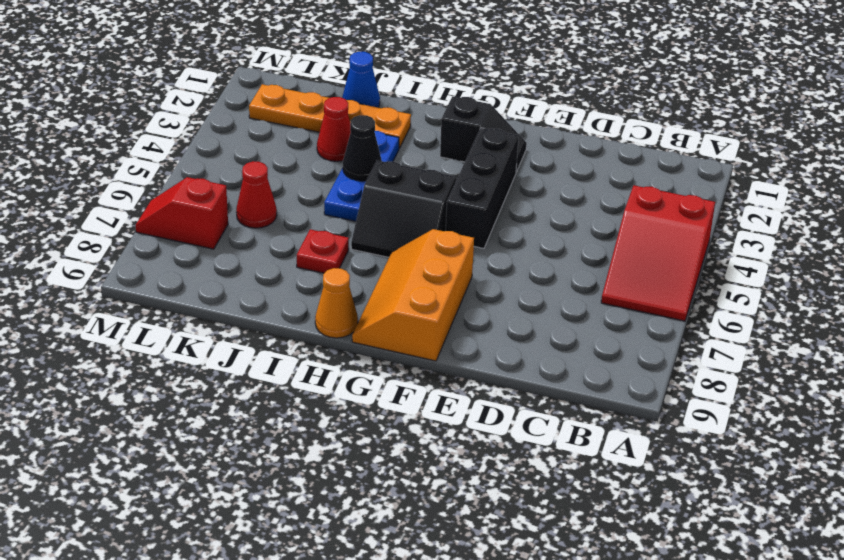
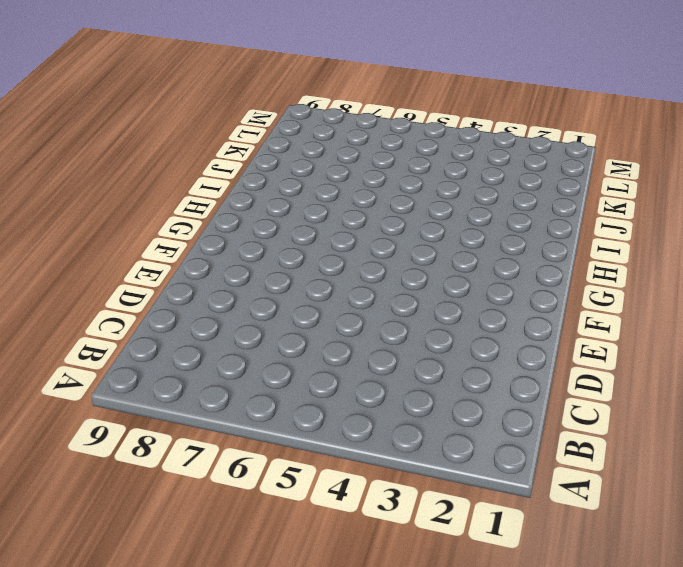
none -> red 2x3 slope [601,185,715,321]
none -> black 1x2 slope [440,96,527,172]
none -> black 1x3 brick [446,128,519,248]

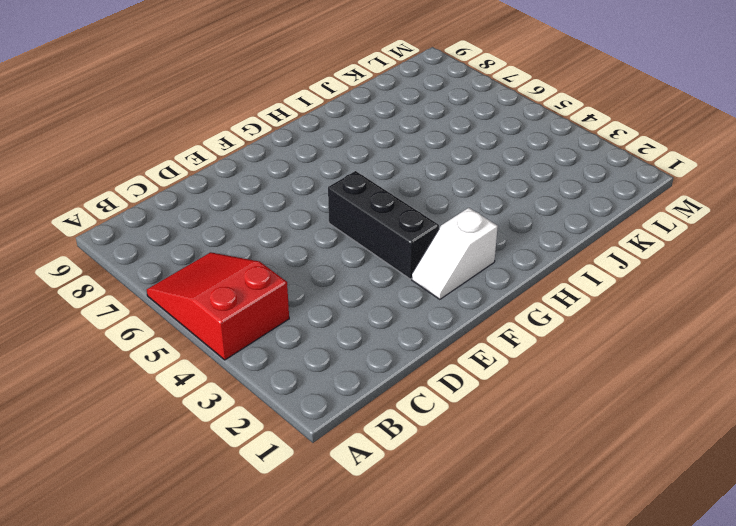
white 1x2 slope [412,208,498,299] -> black 1x2 slope [440,96,527,172]
none -> orange 2x3 slope [352,229,474,361]
none -> black 2x2 slope [351,160,456,257]
none -> orange 1x1 cone [315,268,358,338]

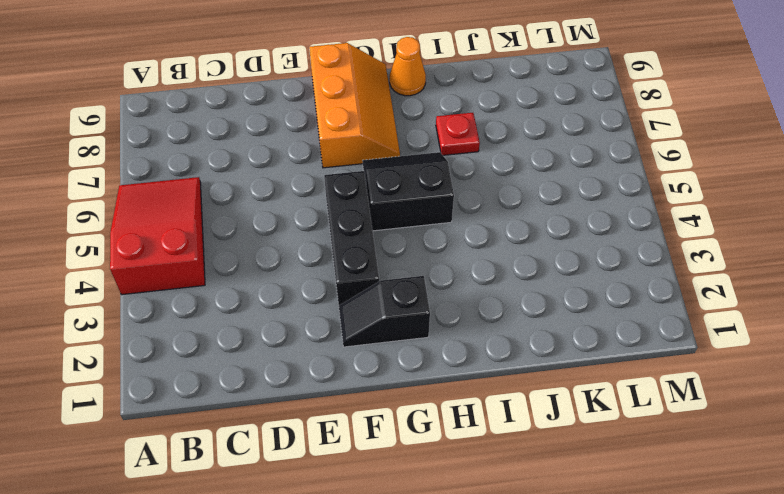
none -> orange 1x4 plate [249,84,411,148]
none -> blue 1x3 plate [324,131,399,221]
none -> blue 1x1 cone [342,52,380,107]

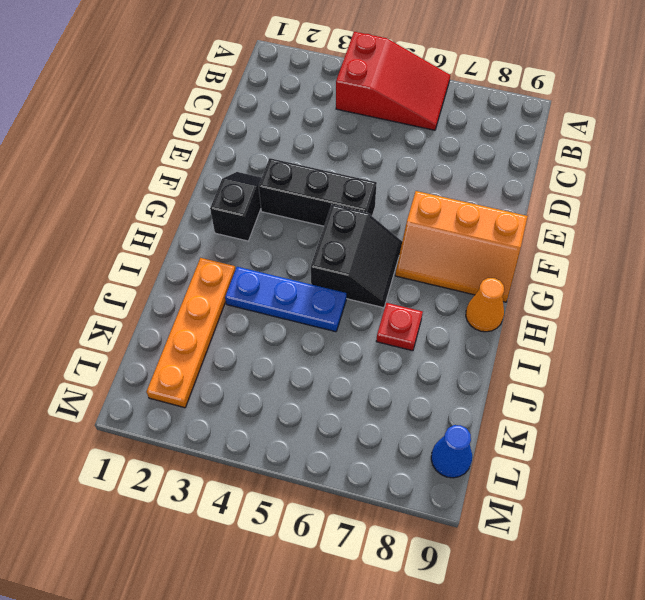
blue 1x1 cone [431,425,472,478] -> blue 1x1 cone moved to [342,52,380,107]
none -> red 1x1 cone [317,97,351,161]
none -> red 1x1 cone [236,161,277,228]
none -> red 1x2 slope [135,177,228,249]

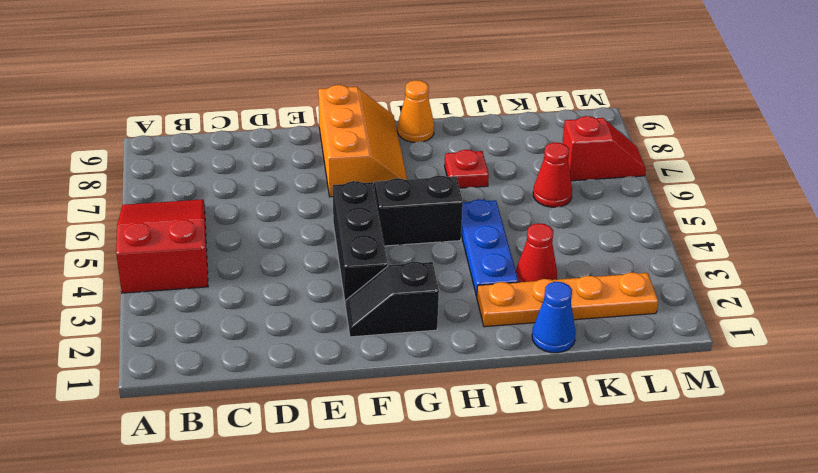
none -> black 1x1 cone [343,115,382,181]

